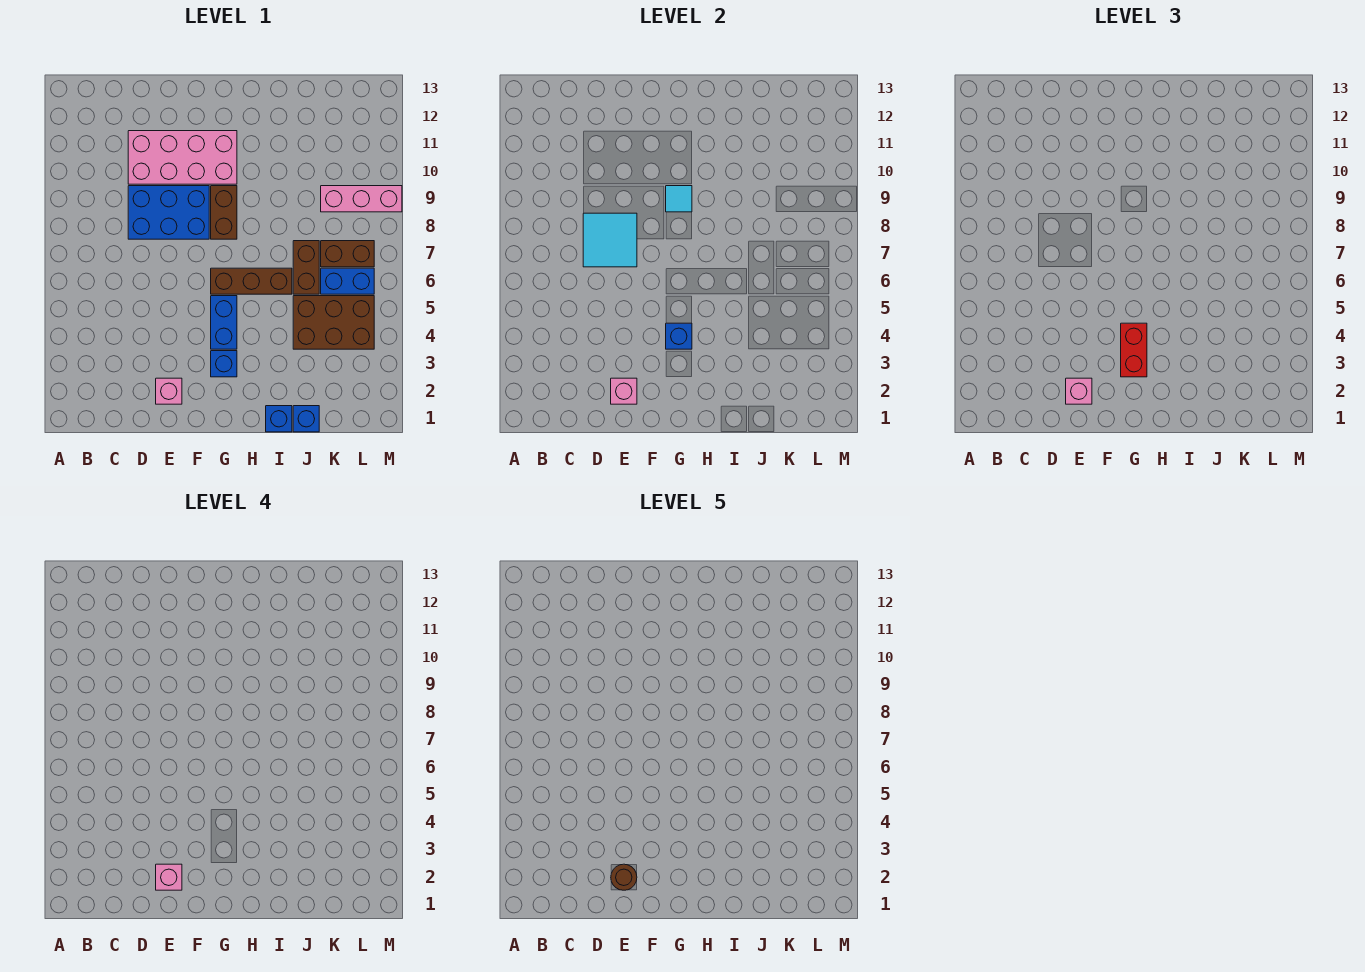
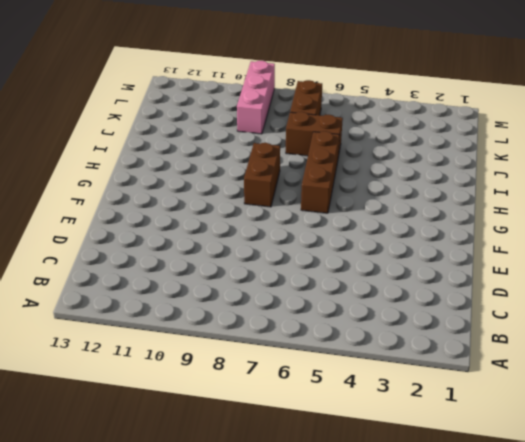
brown 1x2 brick [244,143,280,207] -> brown 1x2 brick turned to [211,186,237,239]
none -> blue 2x3 brick [128,186,209,239]
none -> pink 2x4 brick [128,131,237,184]
none -> pink 1x1 brick [156,378,182,404]

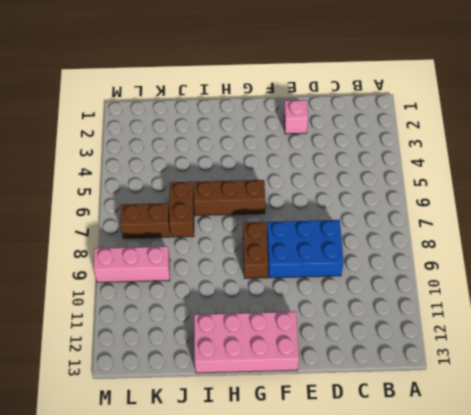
pink 2x4 brick [194,312,299,373] -> pink 2x4 brick moved to [128,131,237,184]
none -> blue 1x1 brick [211,351,237,377]
none -> blue 1x2 brick [211,296,237,349]
none -> blue 1x1 brick [266,406,292,432]

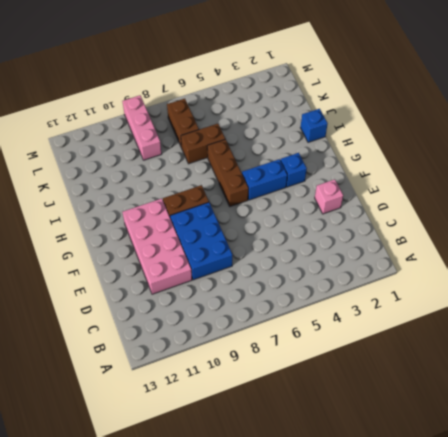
none -> blue 1x1 brick [293,406,319,432]
none -> brown 2x3 brick [293,296,374,349]
none -> blue 1x2 brick [321,268,374,294]

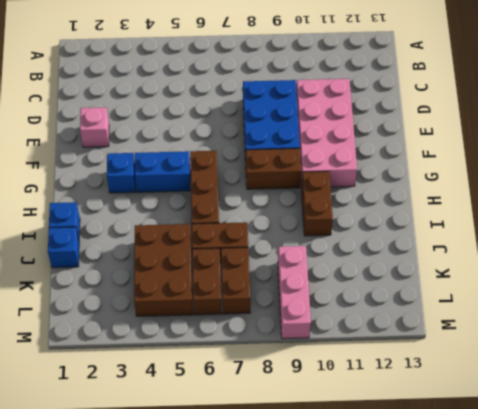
brown 1x2 brick [302,171,333,236] -> none
brown 1x2 brick [192,248,221,315] -> blue 1x2 brick [321,268,374,294]
none -> cyan 2x2 tile [583,213,637,267]
none -> pink 1x1 brick [611,378,637,404]
none -> blue 1x1 brick [666,323,692,349]

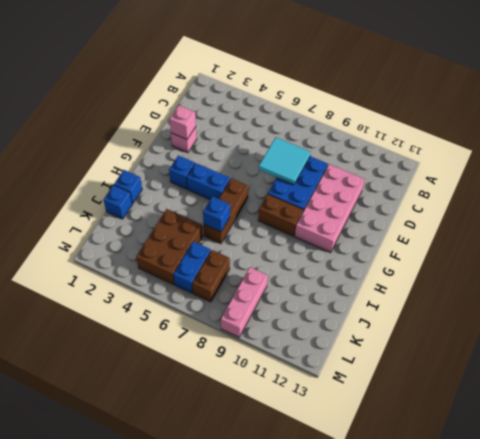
blue 1x1 brick [203,196,230,232] -> blue 1x1 brick moved to [666,323,692,349]
none -> brown 1x2 brick [293,241,319,294]
none -> cyan 1x1 tile [666,186,692,212]
none -> pink 1x1 brick [1066,378,1092,404]

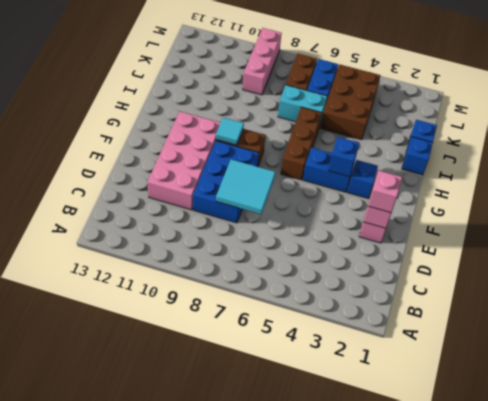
cyan 1x2 brick [278,85,327,127] -> brown 1x2 brick [293,241,319,294]
none -> red 1x2 brick [1121,323,1147,377]
none -> pink 1x1 brick [156,864,182,890]
none -> brown 1x1 round brick [611,864,637,890]

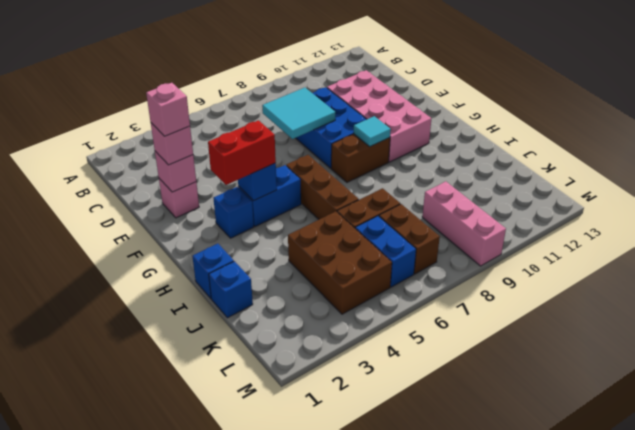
none -> brown 1x1 round brick [611,864,637,890]

